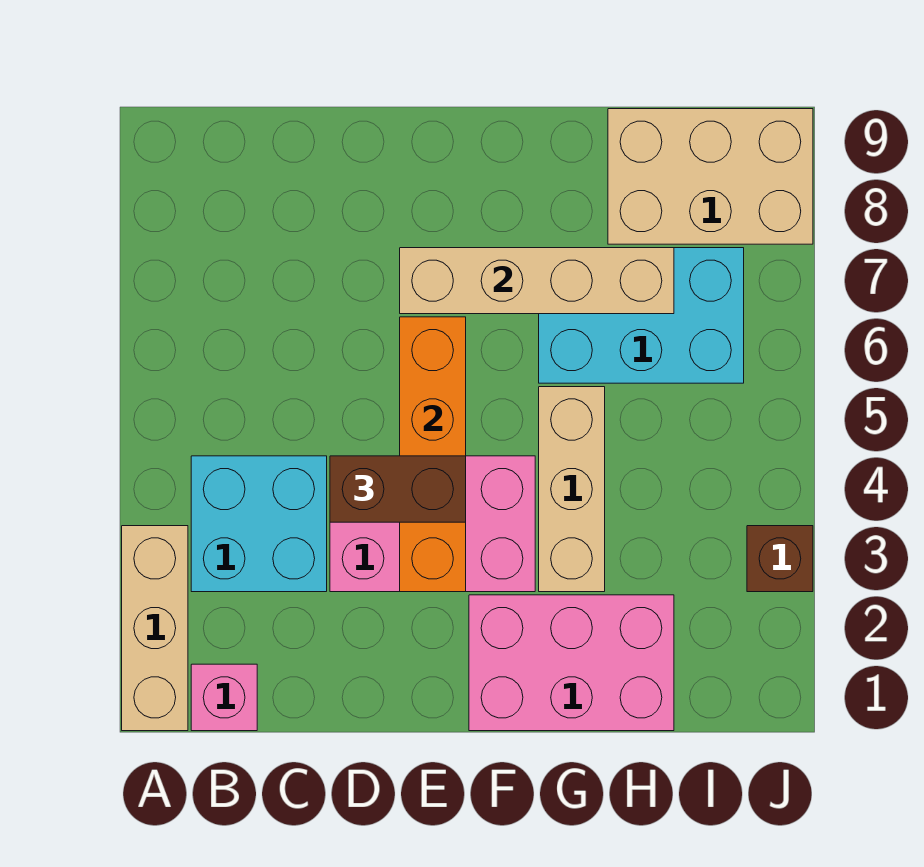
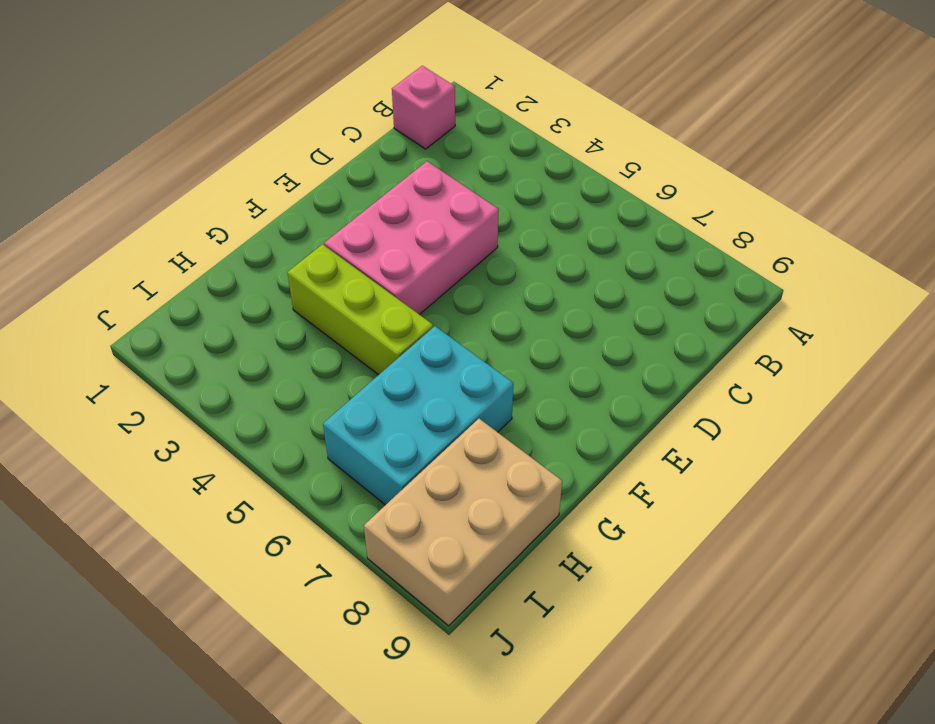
lime 1x3 brick [287,244,433,375] -> tan 1x3 brick [539,387,605,592]
none -> tan 1x3 brick [122,526,188,731]
none -> cyan 2x2 brick [191,456,327,592]
none -> pink 2x3 brick [469,595,674,731]

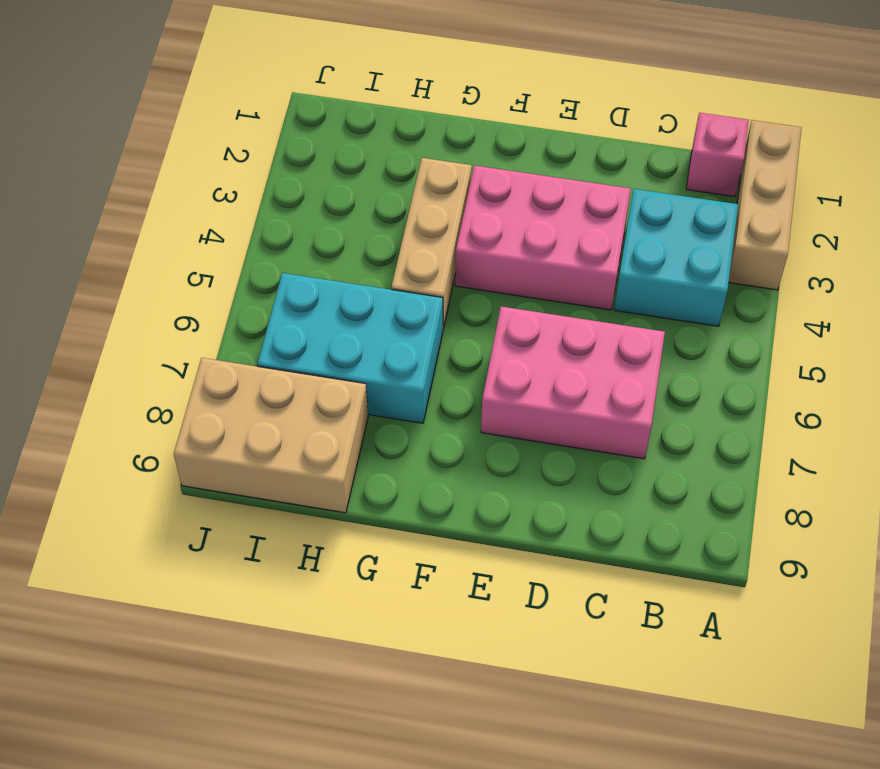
pink 2x3 brick [481,306,665,459] -> pink 2x3 brick moved to [469,595,674,731]
none -> brown 1x1 brick [747,526,813,592]
none -> orange 1x4 brick [400,317,466,592]
none -> tan 1x4 brick [400,248,674,314]

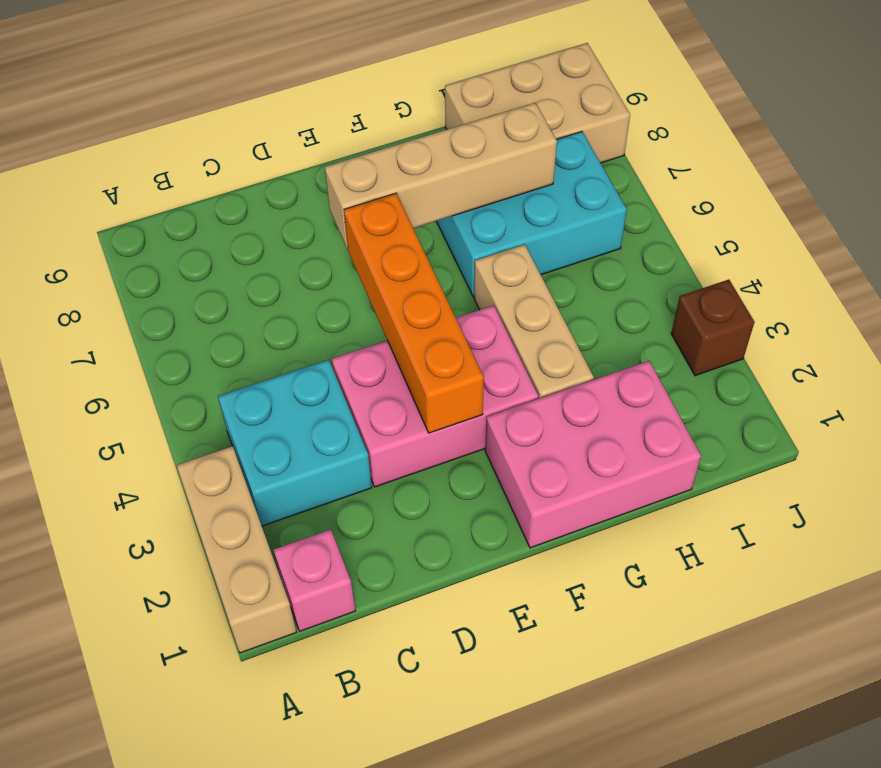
none -> brown 1x2 brick [330,456,466,522]

